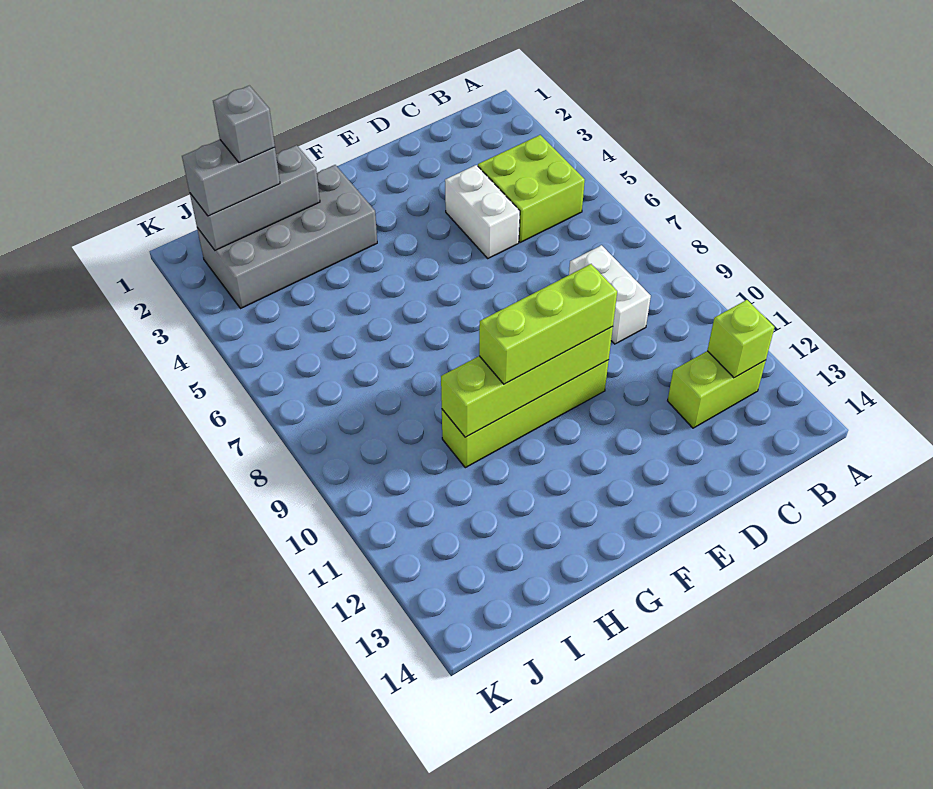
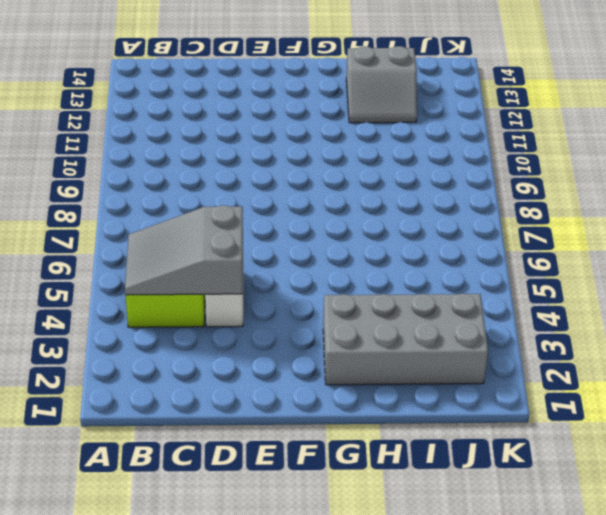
grey 2x3 slope [125,205,243,295] -> none
grey 2x2 slope [346,46,417,123] -> none
none -> lime 1x2 brick [668,351,766,428]
none -> white 1x2 brick [569,245,651,344]
none -> lime 1x4 brick [442,360,609,468]

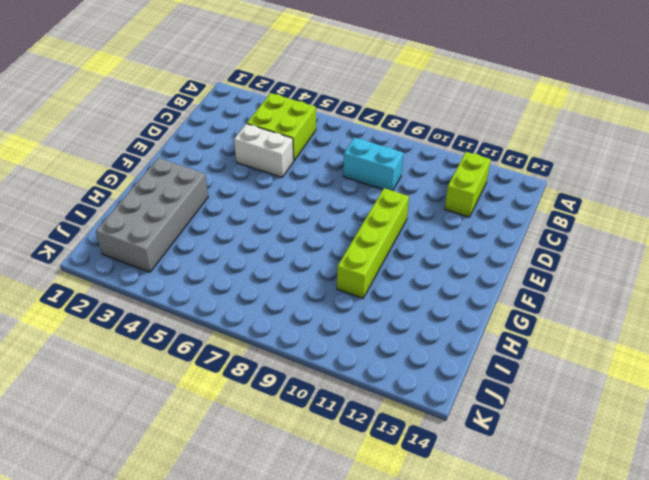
cyan 1x2 brick [343,138,403,191] -> white 1x2 brick [569,245,651,344]
none -> lime 1x1 brick [707,300,775,378]
none -> lime 1x4 brick [441,327,613,437]
none -> grey 1x3 brick [190,145,320,250]

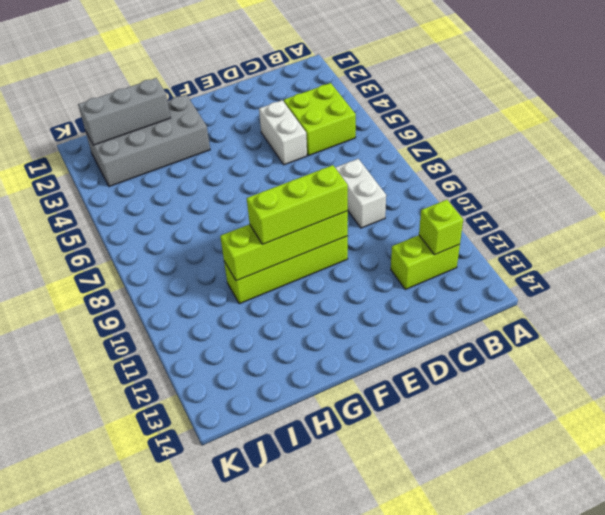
none -> grey 1x2 brick [182,140,280,216]
none -> grey 1x1 brick [213,85,275,163]

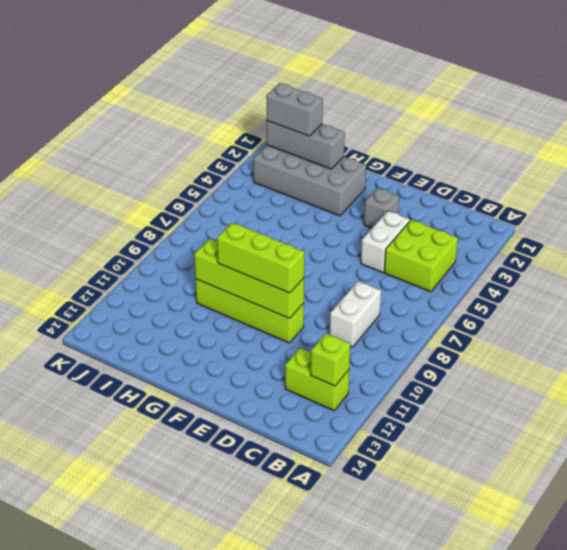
grey 1x1 brick [364,188,399,228] -> grey 1x1 brick moved to [213,85,275,163]

